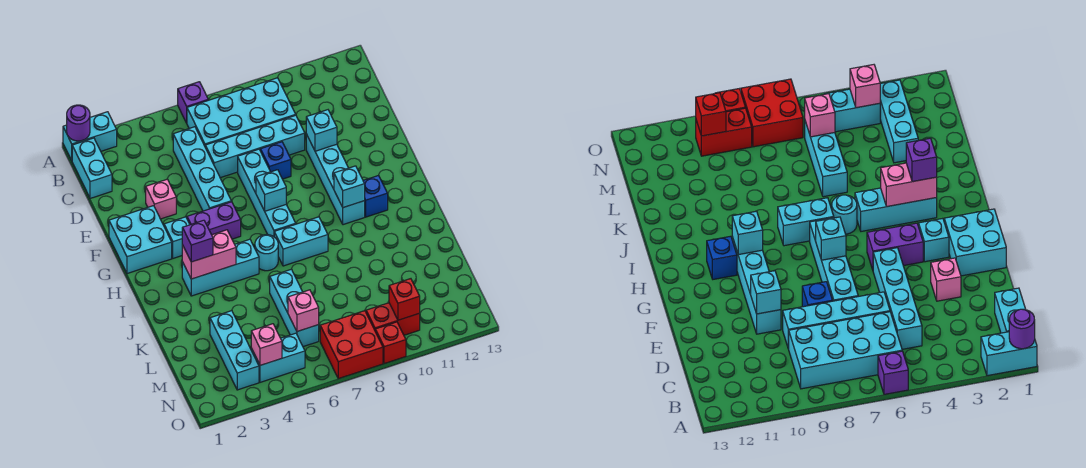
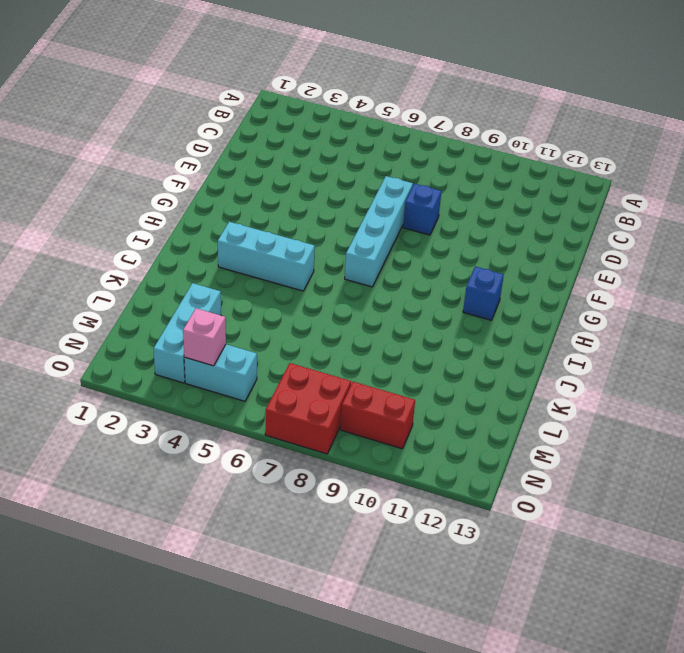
none -> cyan 1x2 brick [63,112,117,160]
none -> purple 1x1 brick [178,82,208,123]
none -> cyan 1x2 brick [72,138,112,198]
none -> cyan 2x4 brick [187,78,296,146]

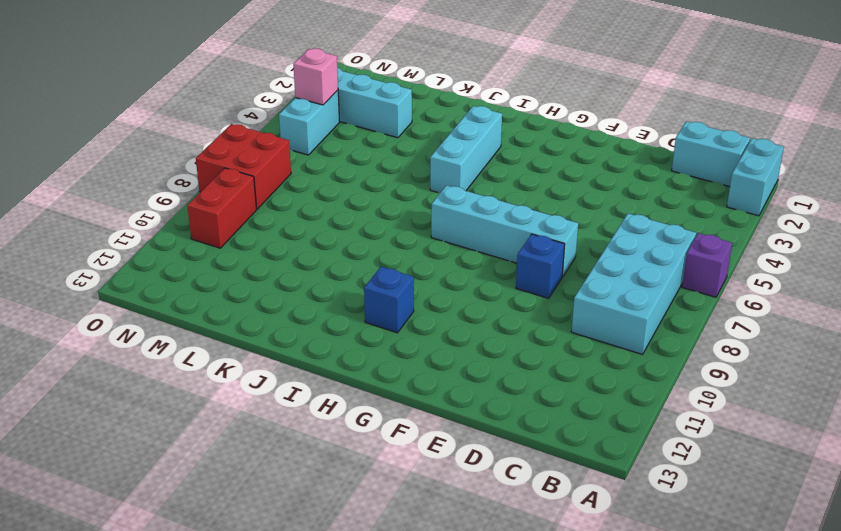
none -> cyan 1x4 brick [173,127,232,211]
none -> cyan 1x4 brick [205,115,305,178]
none -> pink 1x1 brick [146,179,176,219]
none -> cyan 1x4 brick [306,134,365,225]

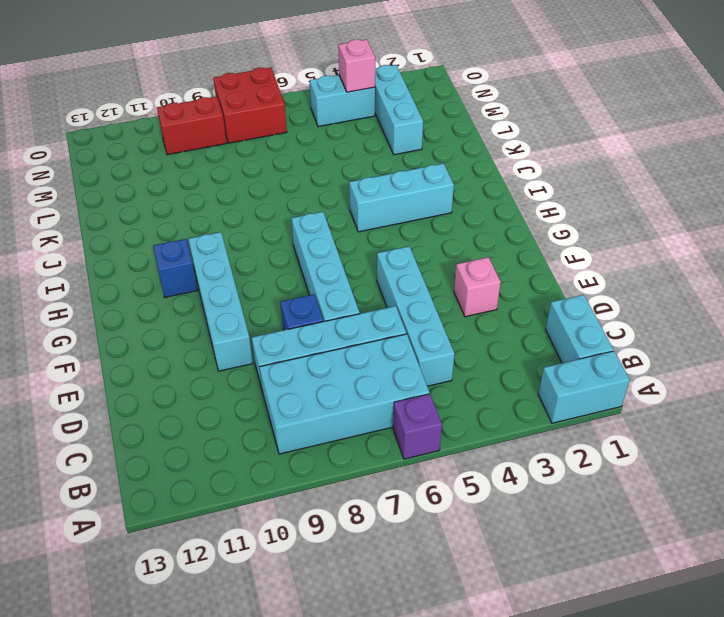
none -> cyan 2x2 brick [109,206,172,274]
none -> cyan 1x1 brick [164,217,190,258]
none -> purple 1x2 brick [187,202,241,239]
none -> cyan 1x1 round brick [255,235,278,271]

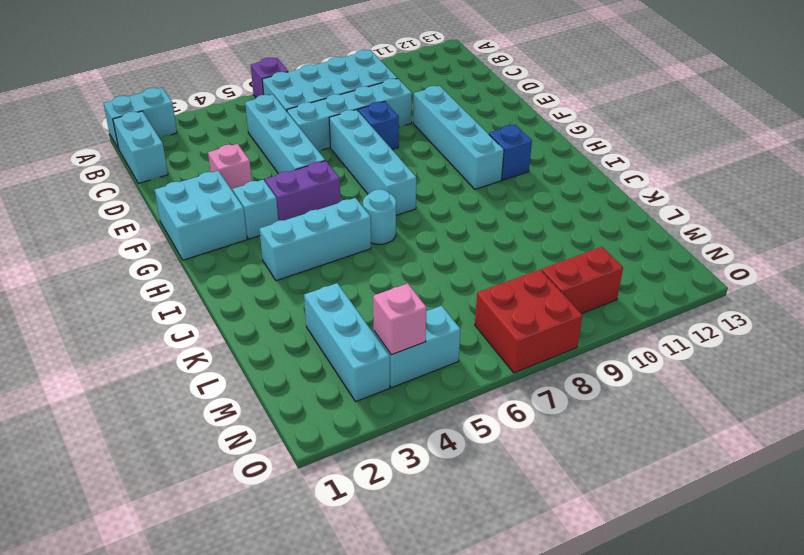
none -> cyan 1x2 brick [274,217,328,266]
none -> cyan 1x3 brick [270,269,319,347]
none -> red 1x1 brick [375,322,406,364]
none -> purple 1x1 round brick [67,105,90,141]

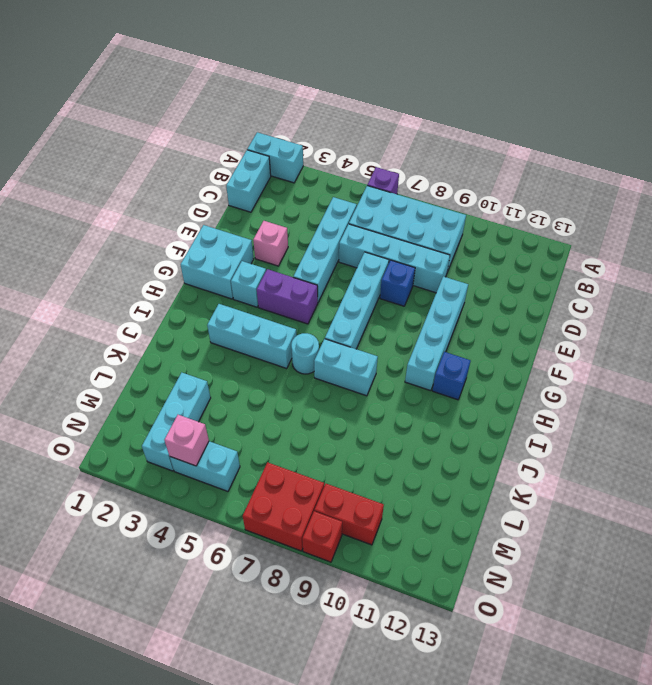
none -> cyan 1x3 brick [270,269,319,347]
none -> purple 1x1 round brick [67,105,90,141]
none -> cyan 1x1 brick [306,110,337,151]
none -> cyan 1x1 brick [256,170,286,211]

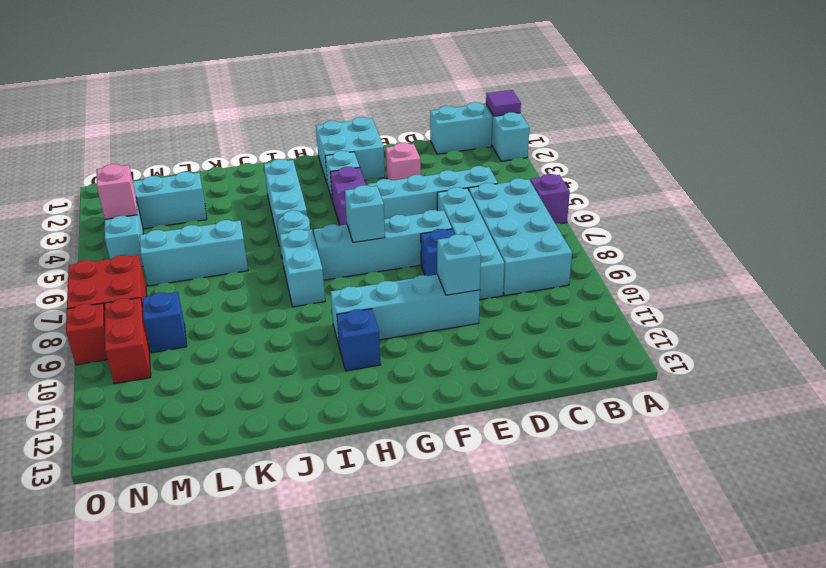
purple 1x1 tile [486,90,521,116] -> purple 1x1 round brick [67,105,90,141]
blue 1x1 brick [143,292,187,353] -> none
none -> cyan 1x1 brick [334,166,365,208]
none -> pink 1x2 brick [182,230,236,279]
none -> pink 1x1 brick [288,290,319,332]
none -> red 1x1 brick [389,279,420,320]

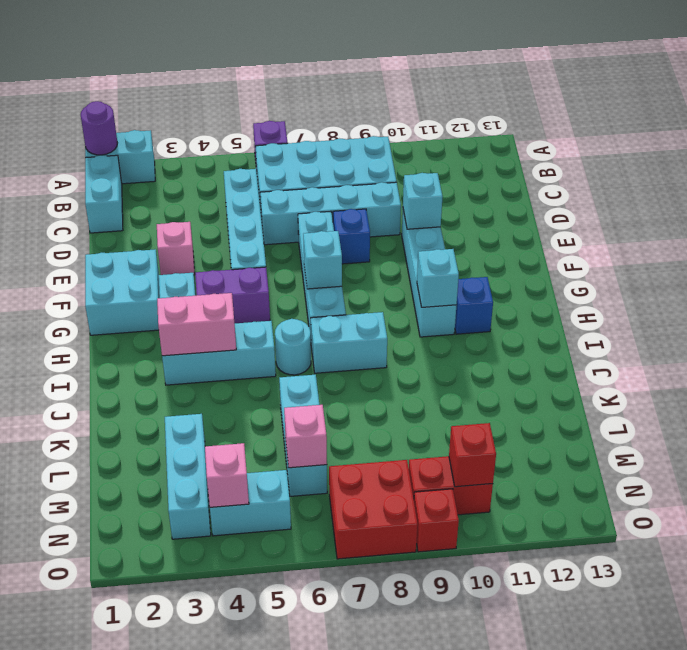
none -> purple 1x1 brick [182,220,213,262]

